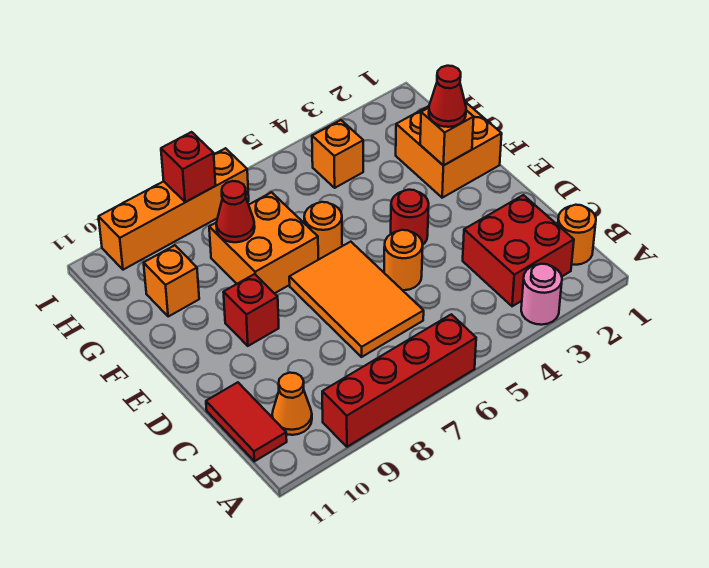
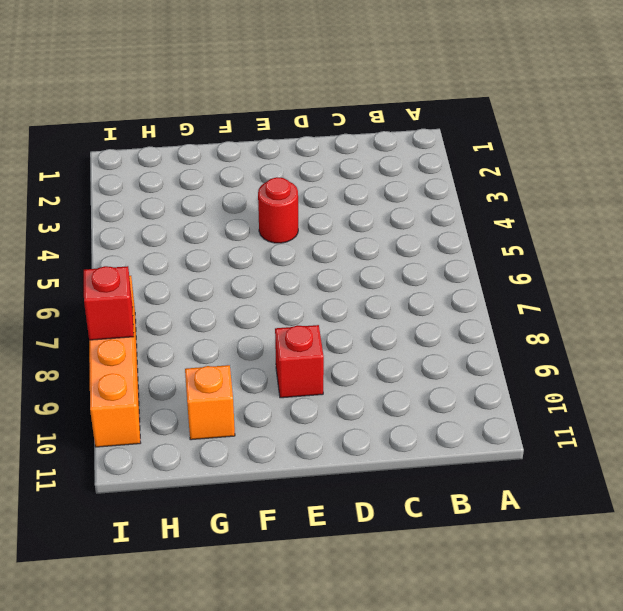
none -> pink 1x1 round brick [521,264,562,325]
none -> red 1x4 brick [322,314,476,447]
none -> orange 1x1 round brick [558,205,596,265]

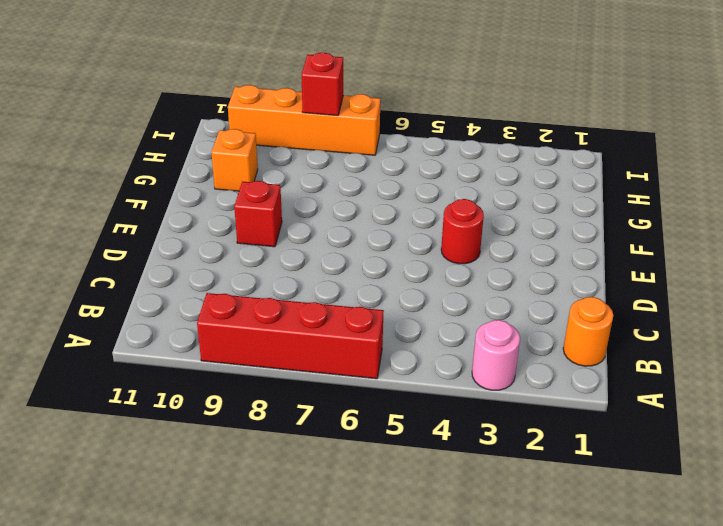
none -> red 2x2 brick [463,195,574,306]
none -> orange 1x1 cone [272,373,312,435]
none -> red 1x2 tile [206,382,287,461]

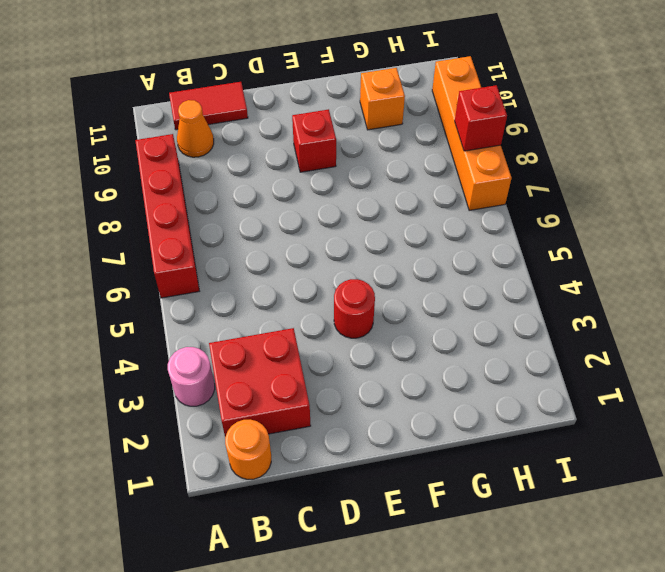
none -> orange 2x3 tile [289,242,424,357]
none -> orange 1x1 round brick [384,230,423,290]
none -> orange 2x2 brick [396,102,502,198]

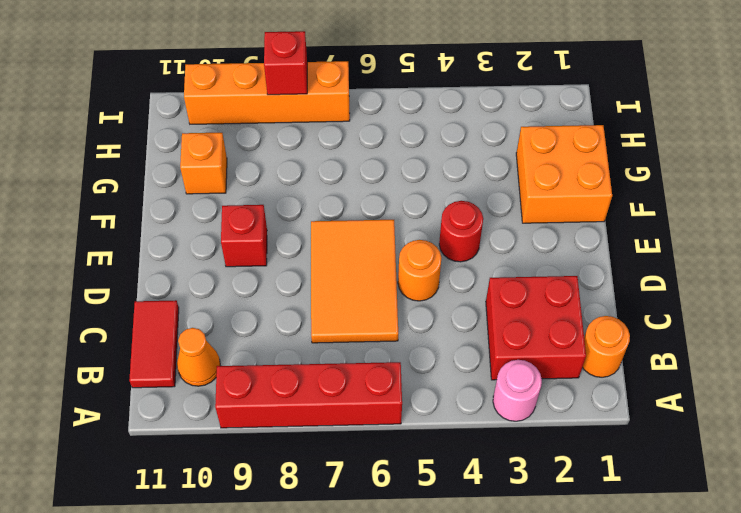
none -> orange 1x1 round brick [304,202,342,260]
none -> orange 2x2 brick [209,192,318,293]
none -> orange 1x1 brick [312,120,363,188]

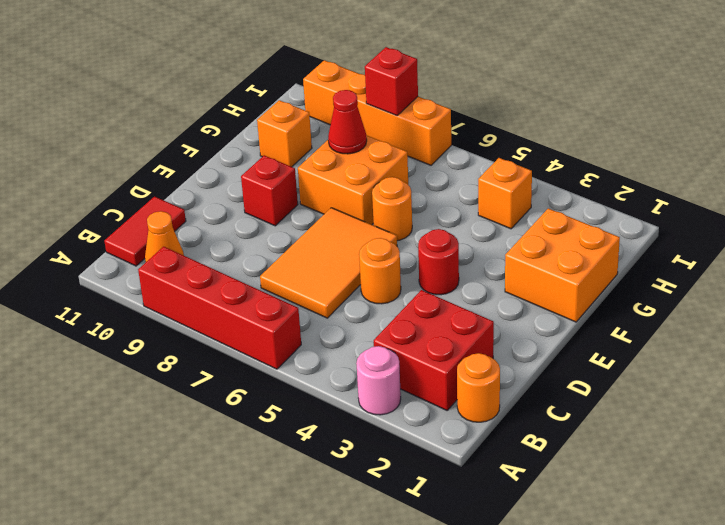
none -> orange 1x1 brick [420,108,474,166]
none -> red 1x1 cone [429,66,466,127]

